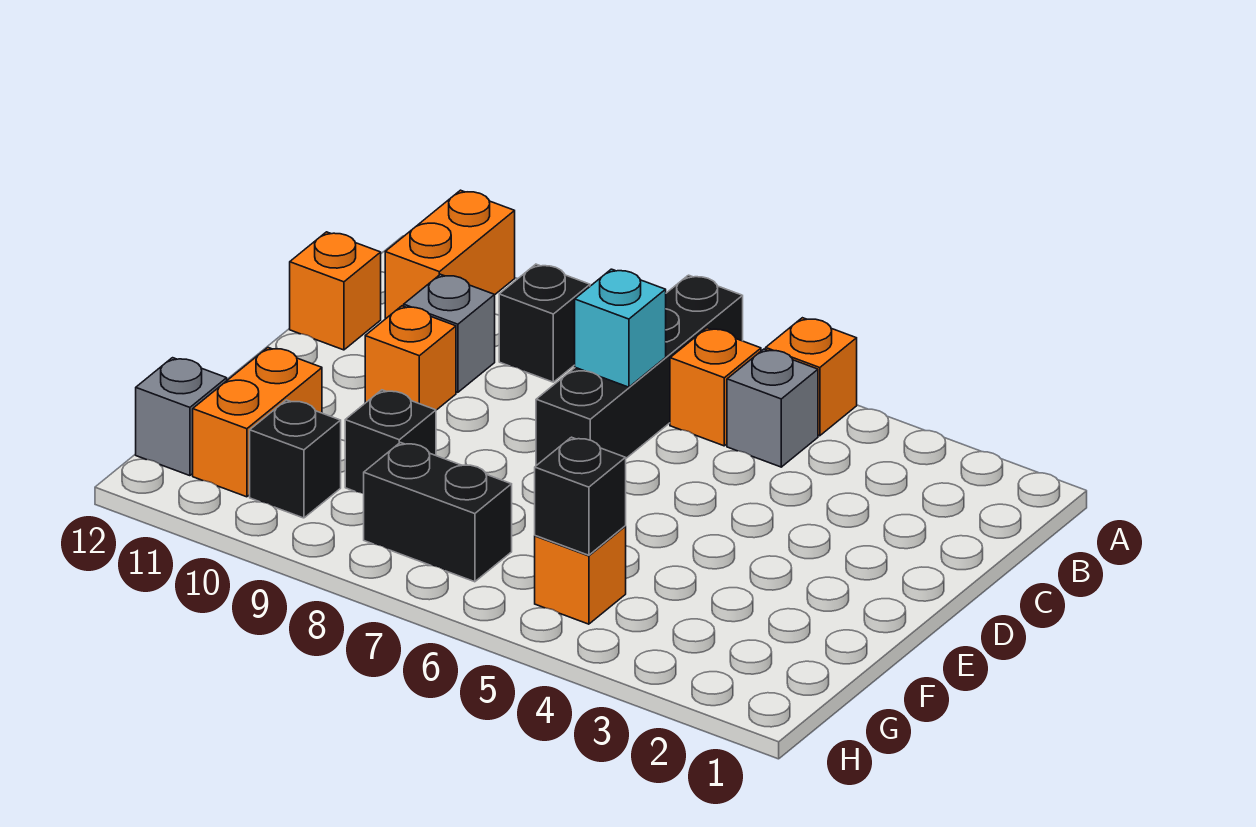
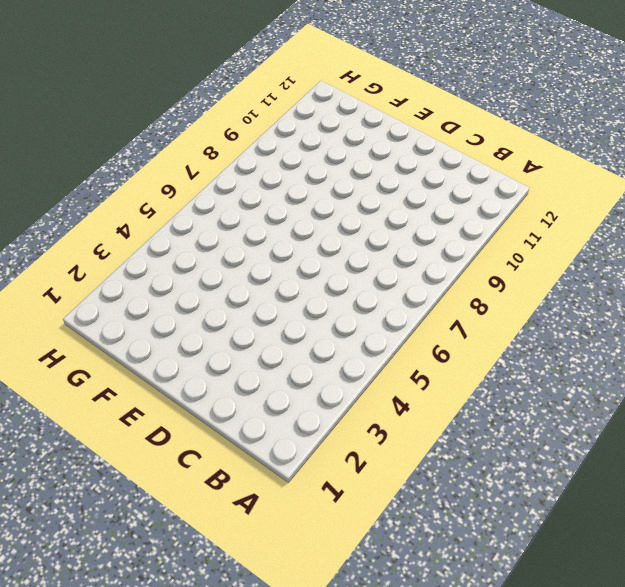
none -> orange 1x1 brick [766,318,857,436]
none -> black 1x4 brick [536,275,743,466]
none -> orange 1x2 brick [385,190,515,319]

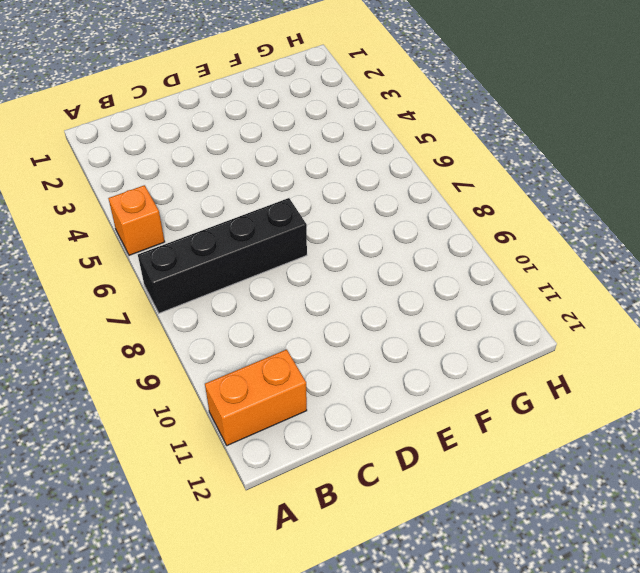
none -> grey 1x1 brick [727,349,818,467]
none -> orange 1x1 brick [670,328,761,446]
none -> black 1x1 brick [499,264,590,382]

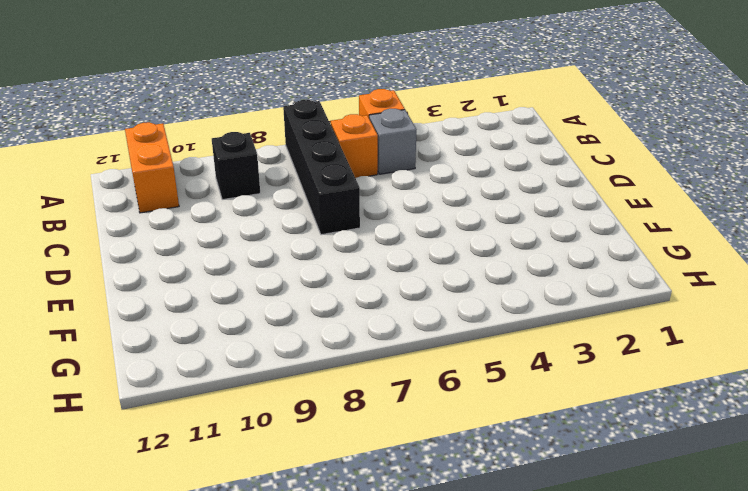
none -> grey 1x1 brick [404,274,495,392]
none -> orange 1x1 brick [290,232,381,350]
none -> orange 1x1 brick [365,306,456,410]

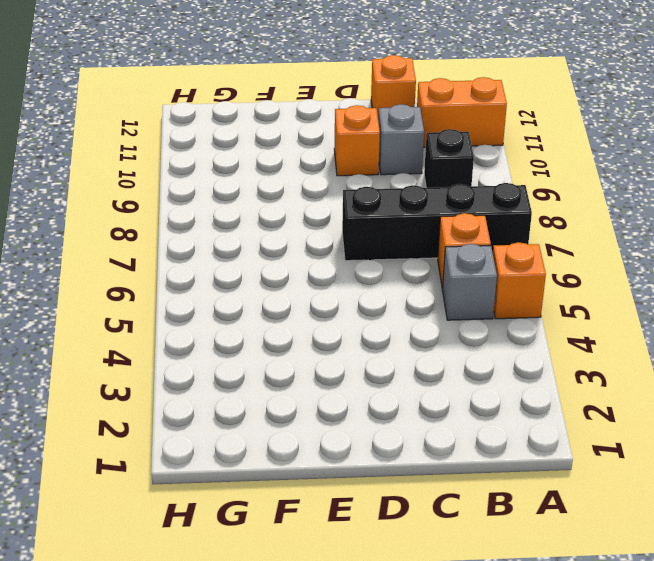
none -> black 1x1 brick [345,390,436,493]
none -> orange 1x2 brick [193,348,322,497]
none -> orange 1x1 brick [535,526,626,624]

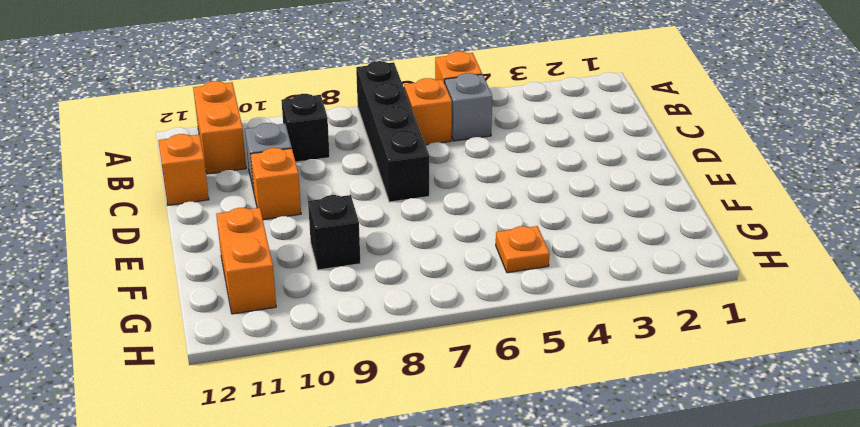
orange 1x1 plate [496,226,550,273] -> orange 1x1 brick [535,526,626,624]
none -> black 1x2 brick [364,443,512,582]
none -> black 1x1 brick [250,400,341,518]
none -> grey 1x1 brick [136,358,227,476]

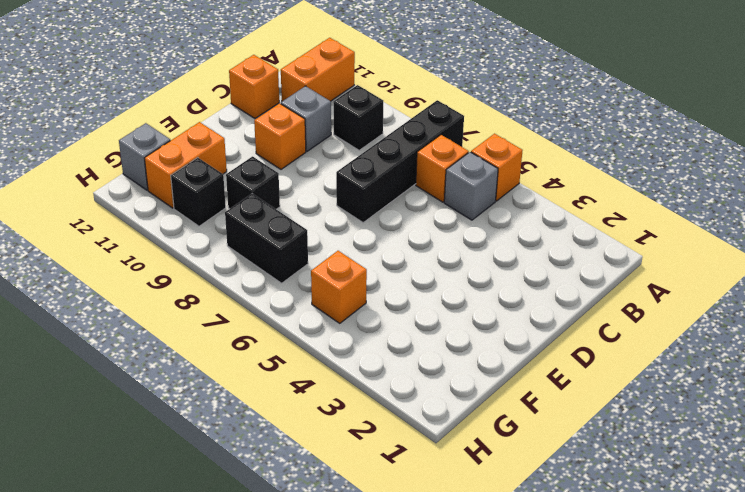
none -> cyan 1x1 brick [575,269,666,387]
none -> black 1x1 brick [535,437,626,555]

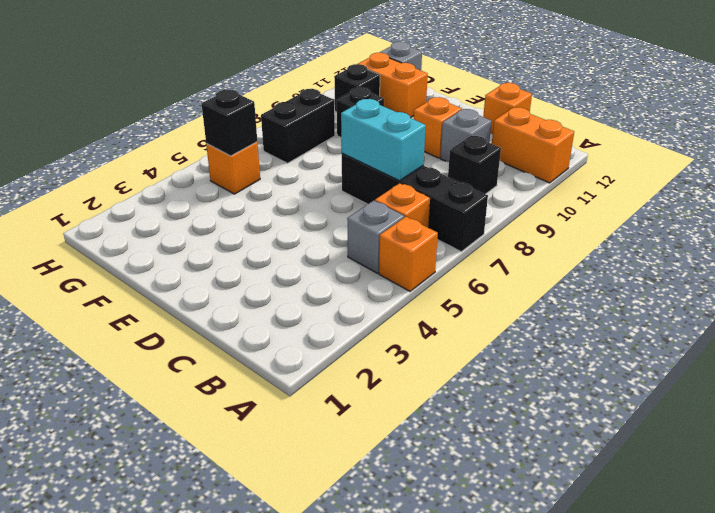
cyan 1x2 brick [341,99,426,181] -> cyan 1x1 brick [575,269,666,387]

